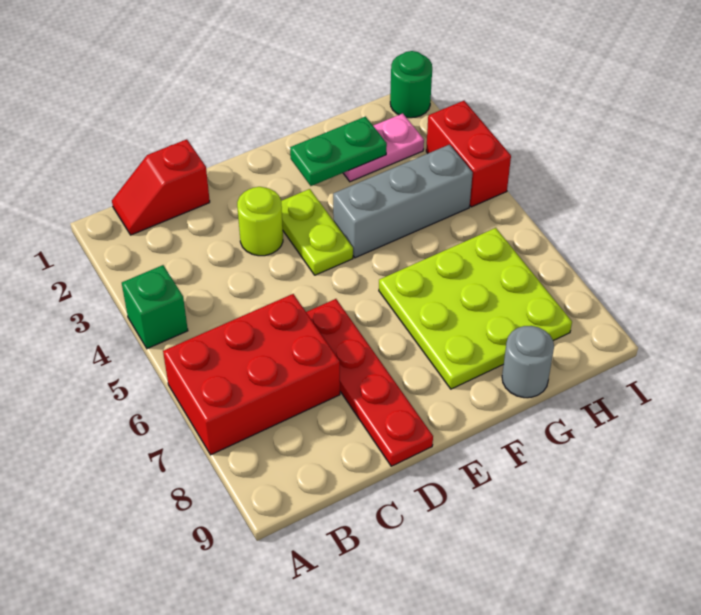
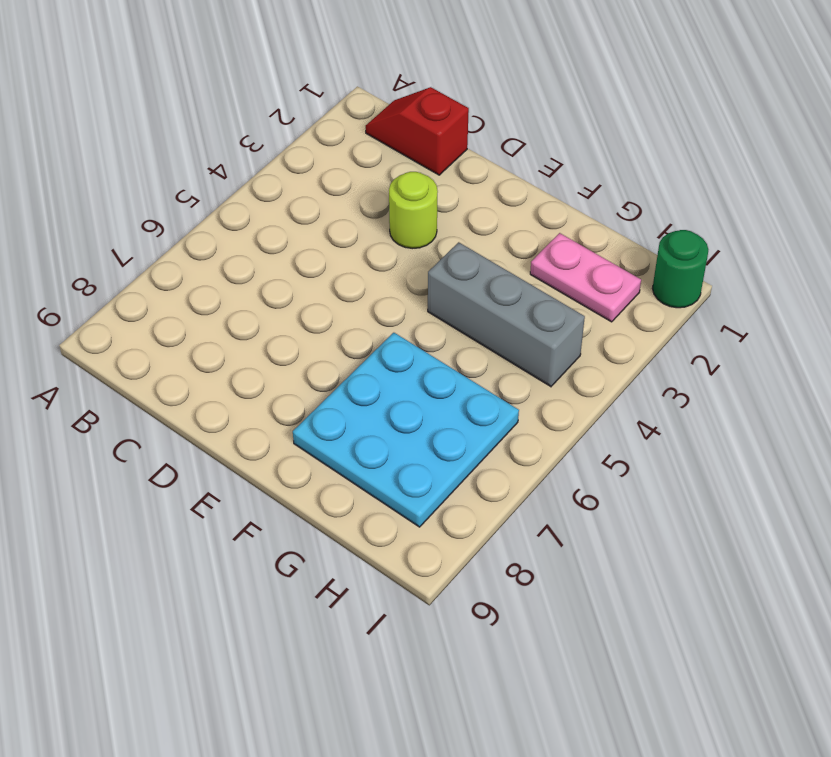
cyan 3x3 plate [293,333,519,527] -> lime 3x3 plate [379,228,572,389]
none -> green 1x1 brick [122,265,188,349]
none -> red 2x3 brick [163,294,340,455]
none -> red 1x4 plate [306,299,433,466]

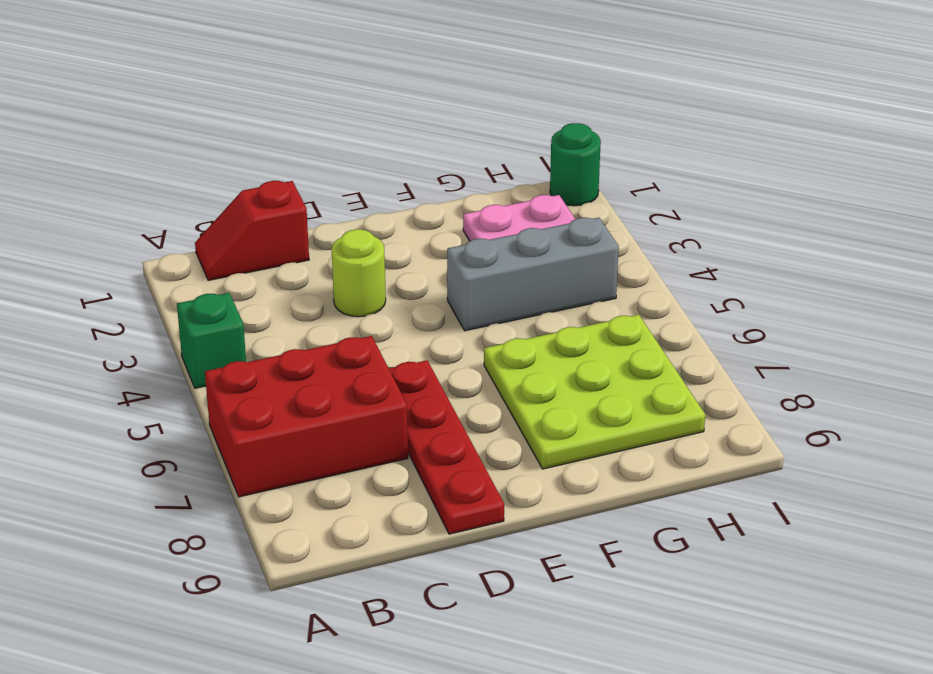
none -> lime 1x2 plate [281,189,353,275]
none -> grey 1x1 round brick [502,326,554,398]
none -> red 1x2 brick [426,101,511,207]

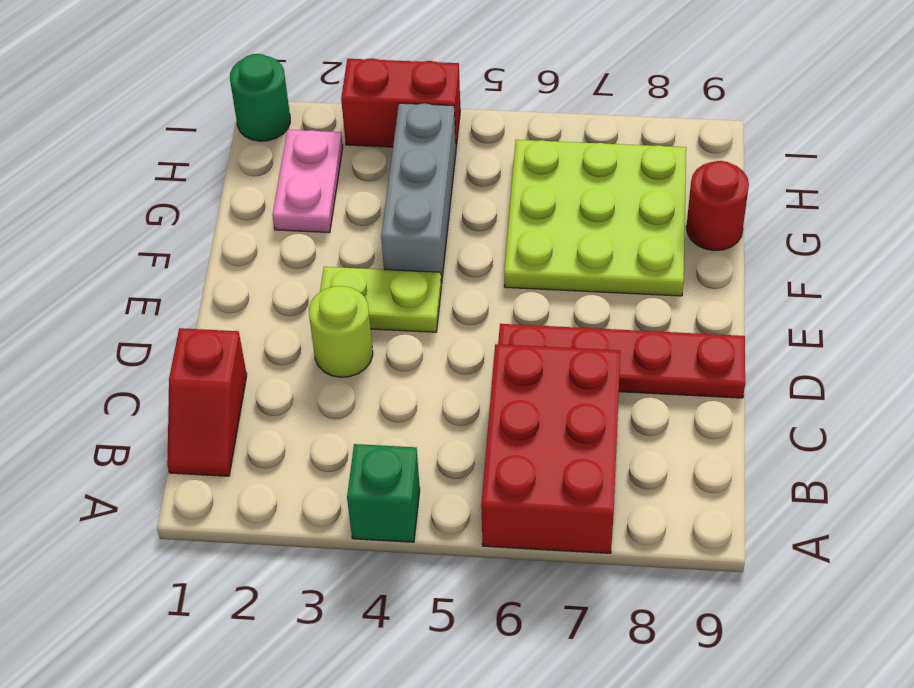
red 1x1 round brick [686,161,749,251] -> grey 1x1 round brick [502,326,554,398]
none -> green 1x2 plate [290,117,387,186]

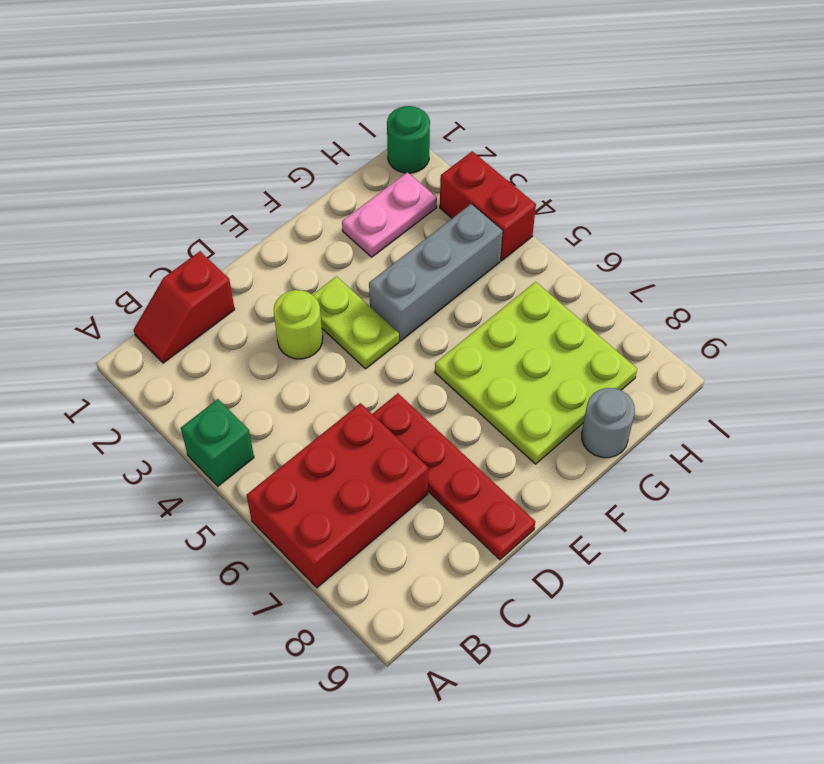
none -> green 1x2 plate [290,117,387,186]

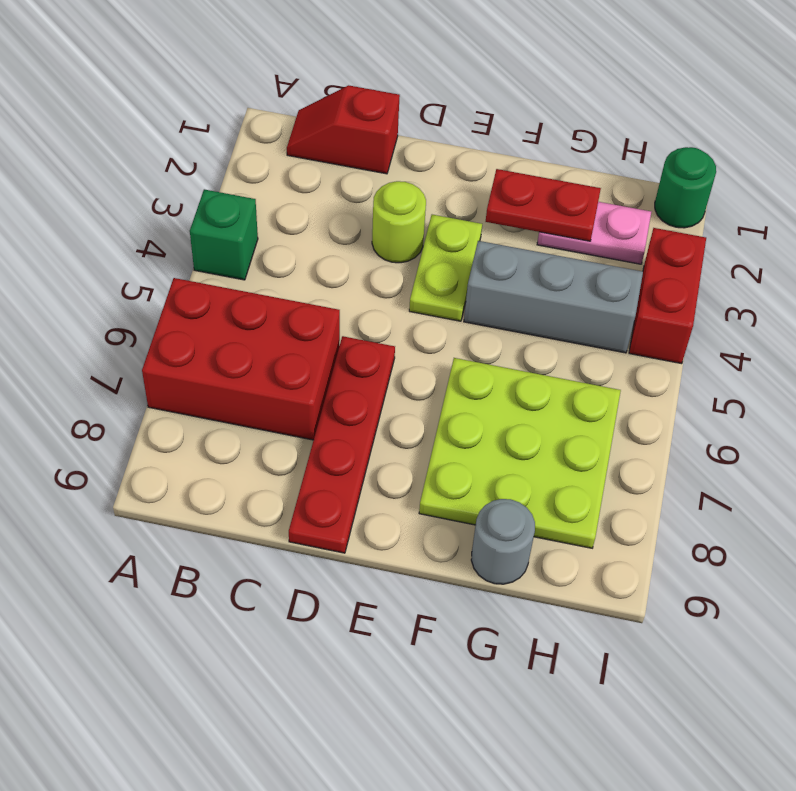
red 1x2 plate [486,169,601,241] -> green 1x2 plate [290,117,387,186]

